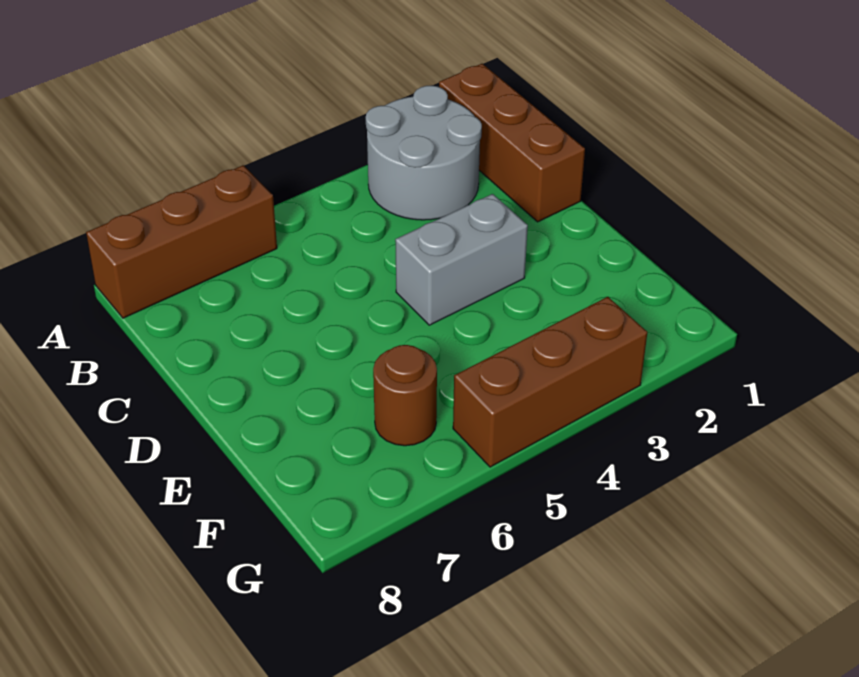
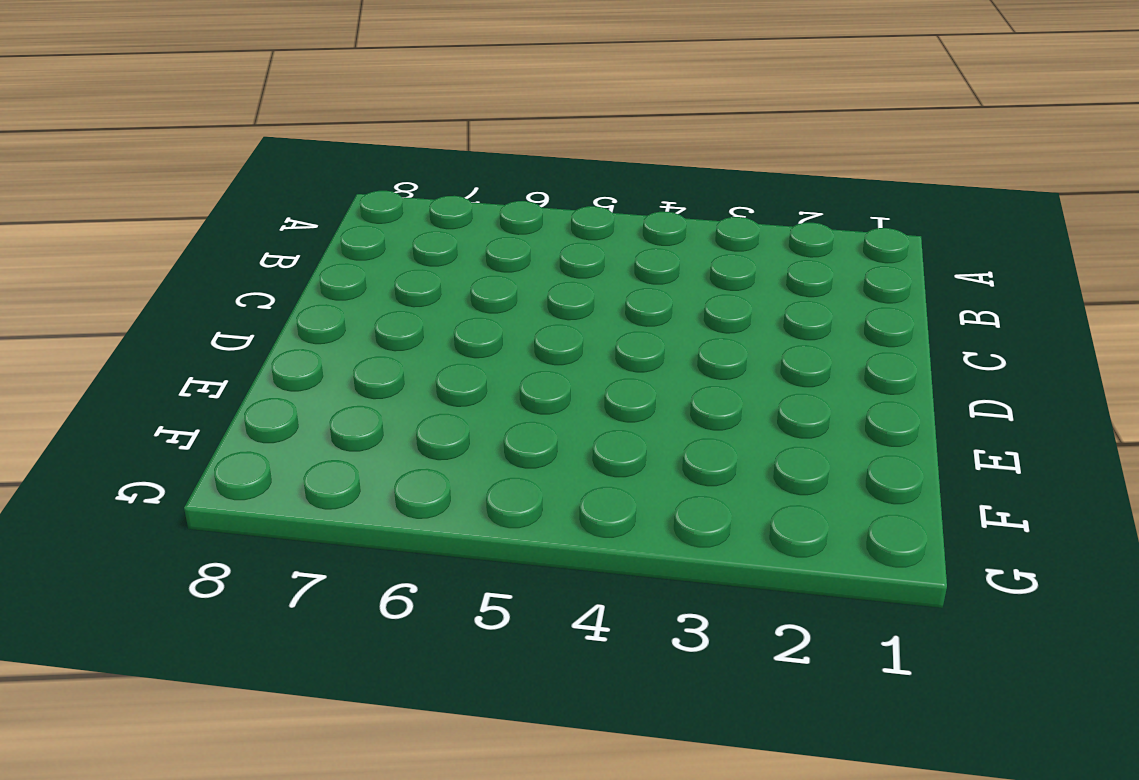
none -> brown 1x3 brick [439,64,585,222]
none -> grey 2x2 round brick [366,86,482,220]

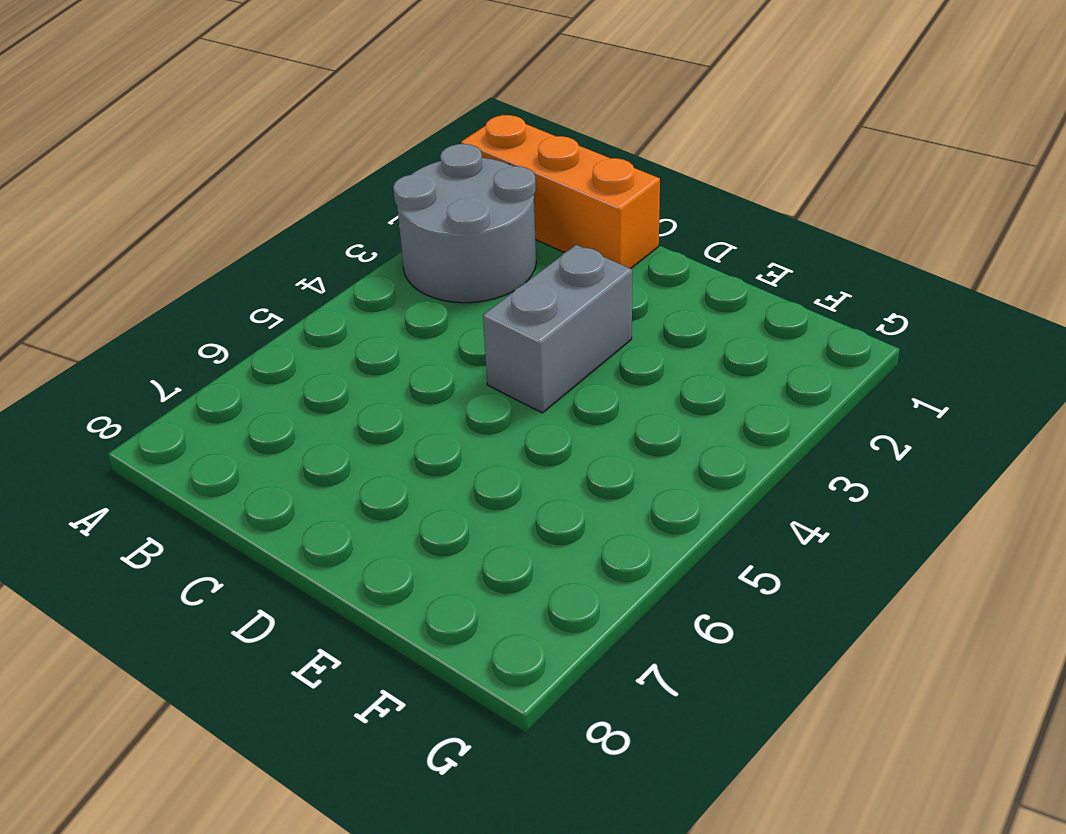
orange 1x3 brick [461,115,660,269] -> brown 1x3 brick [439,64,585,222]
none -> brown 1x3 brick [86,165,277,318]
none -> brown 1x1 round brick [373,345,437,446]

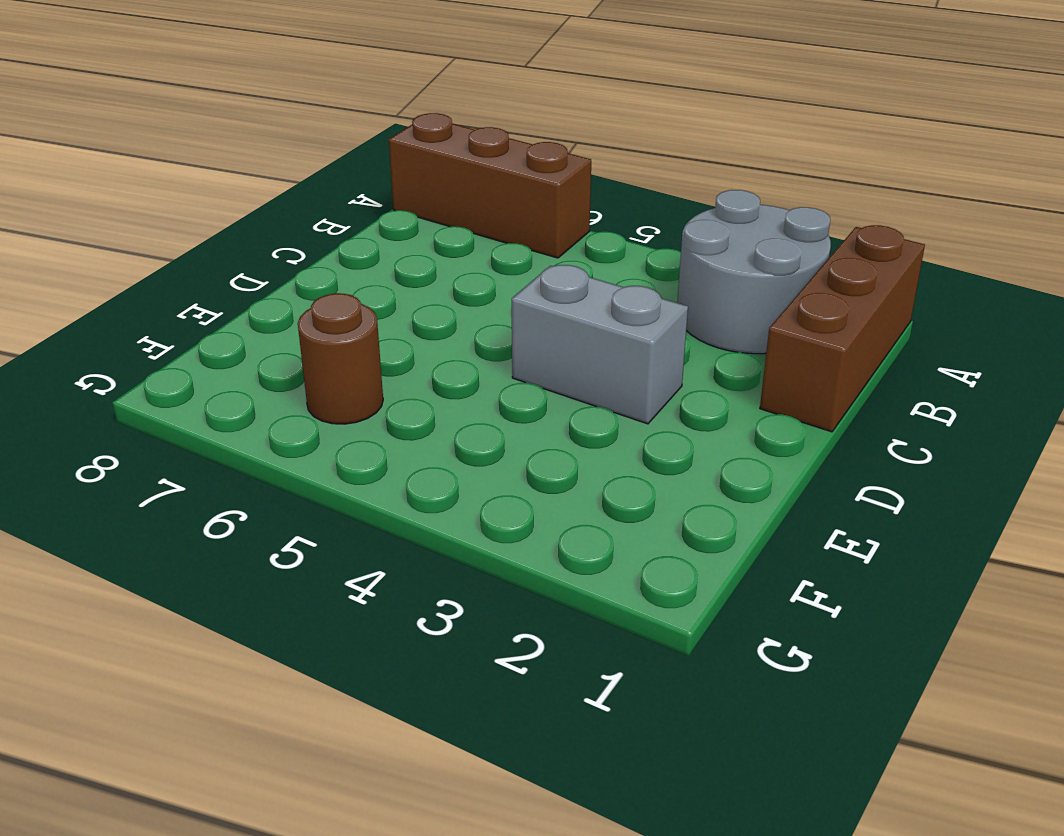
none -> brown 1x3 brick [453,297,647,467]

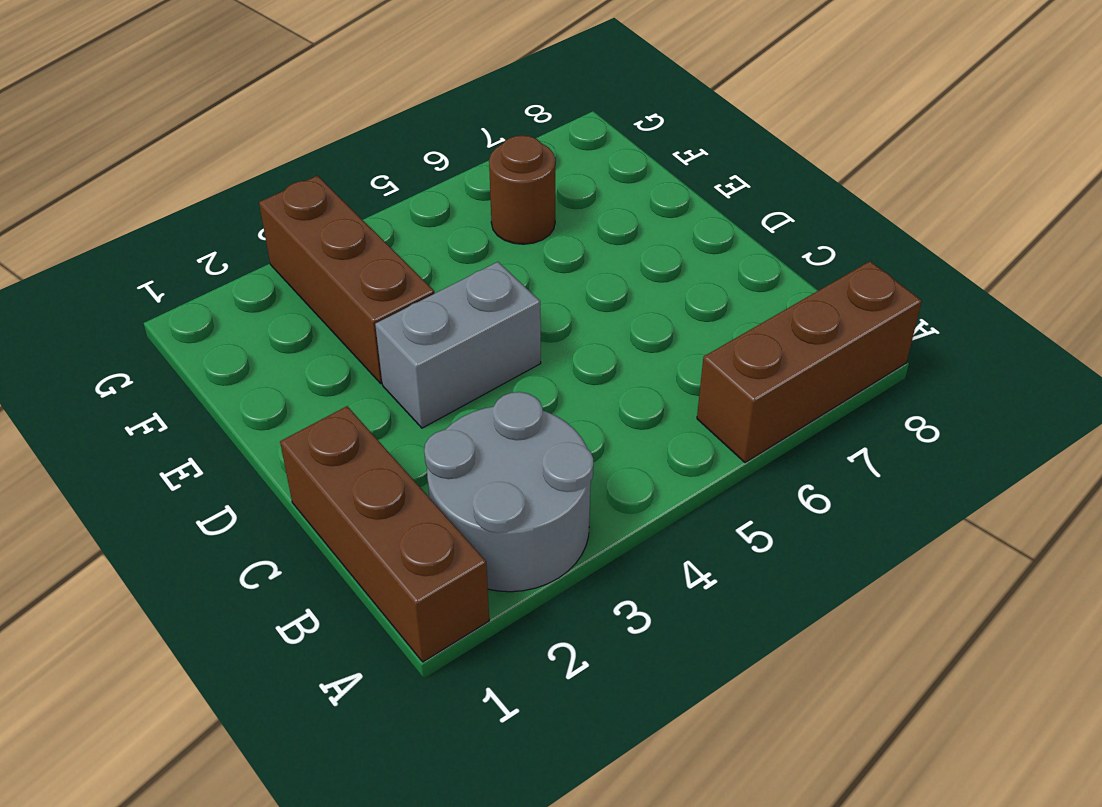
brown 1x3 brick [259,176,434,383] -> brown 1x3 brick turned to [453,297,647,467]

